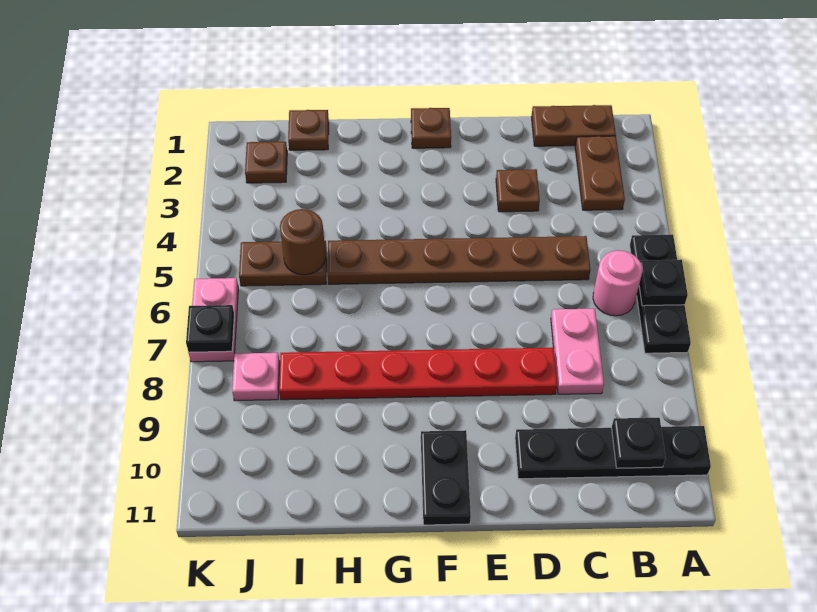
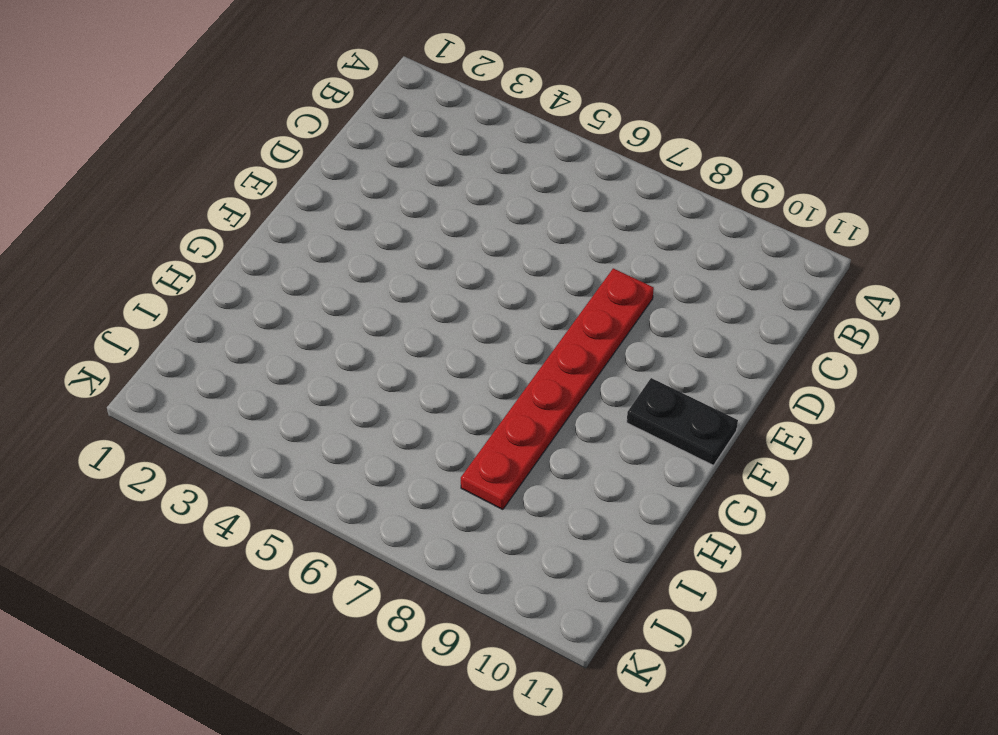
none -> black 1x3 plate [630,235,691,353]
none -> black 1x4 plate [515,426,711,479]
none -> brown 1x2 plate [531,105,616,146]

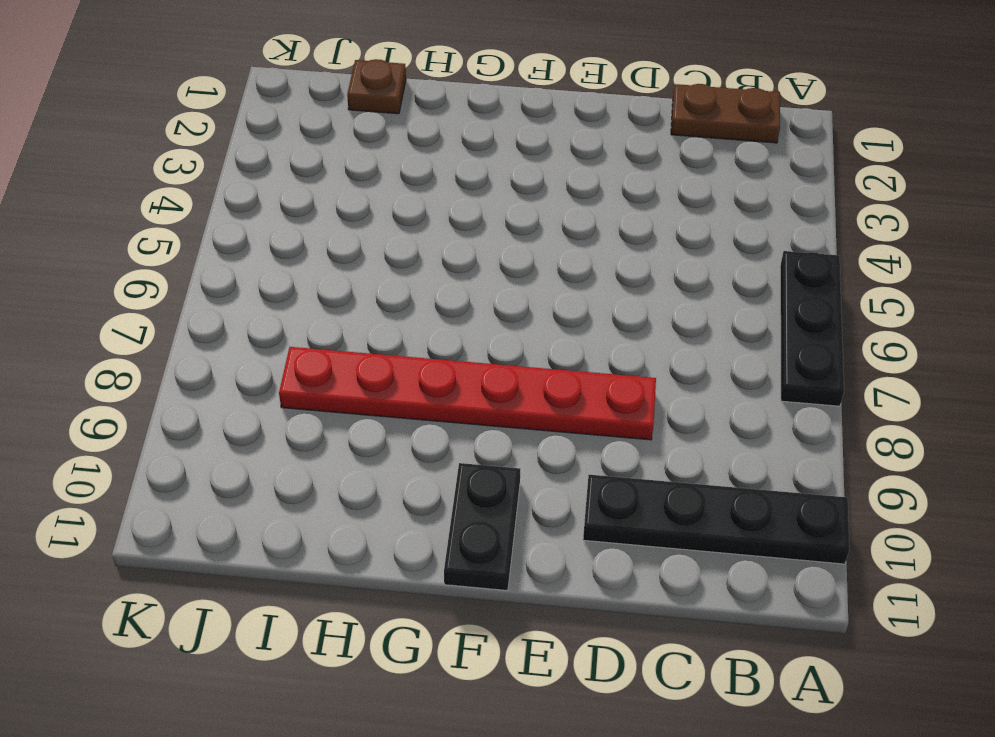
none -> brown 1x2 plate [575,136,625,210]
none -> pink 1x1 round brick [593,250,642,316]
none -> brown 1x6 plate [328,236,591,284]

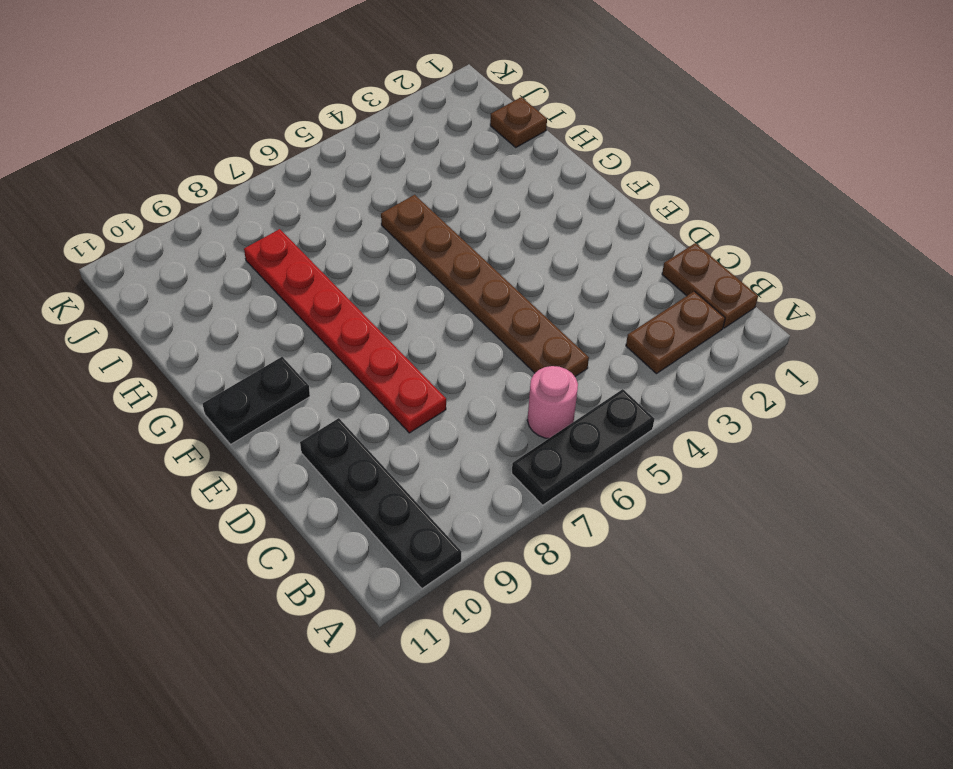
none -> pink 1x2 plate [551,309,604,394]
none -> brown 1x1 plate [496,169,540,212]
none -> brown 1x1 plate [411,108,451,148]

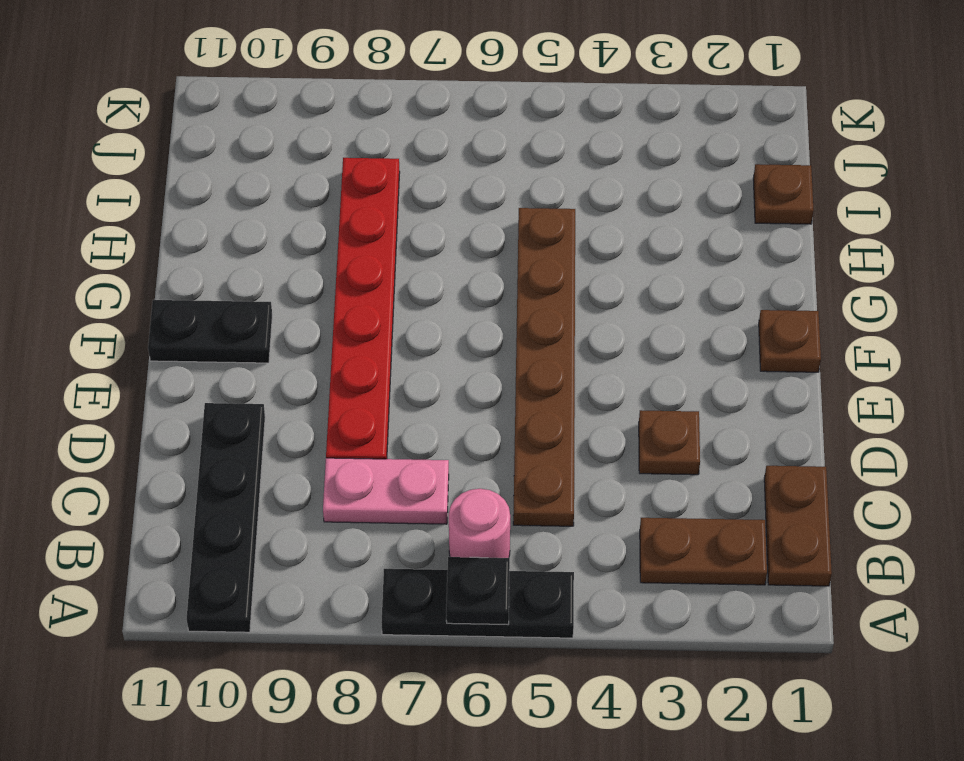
none -> brown 1x2 plate [239,241,327,286]
none -> brown 1x1 plate [245,142,287,183]
none -> pink 1x1 plate [232,353,280,401]

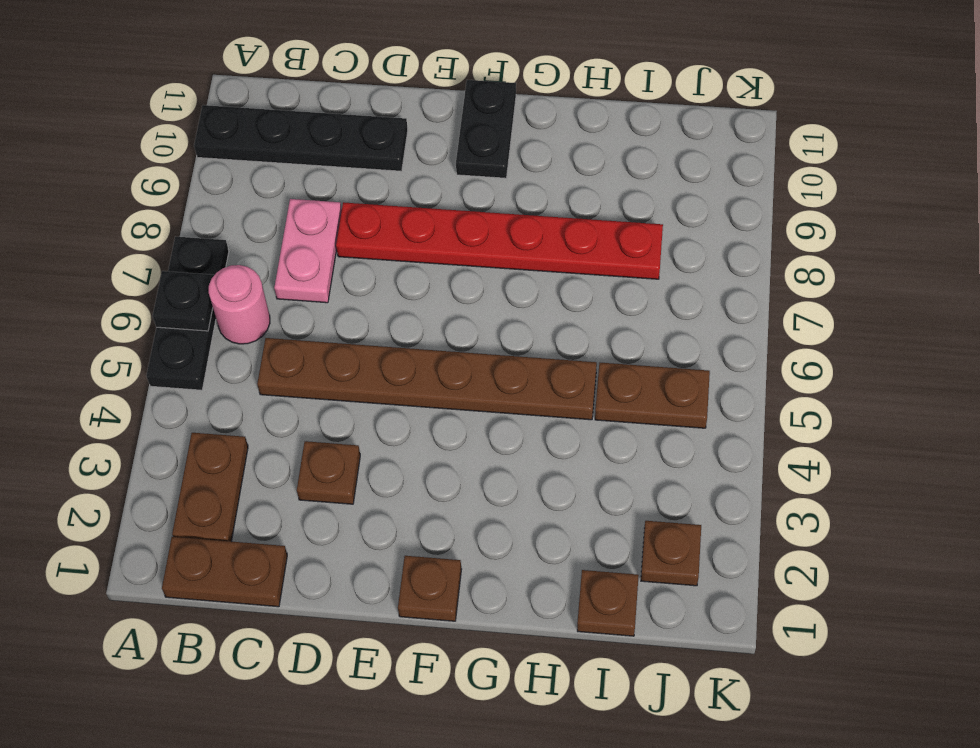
none -> pink 1x1 plate [232,353,280,401]
none -> pink 1x2 plate [189,278,238,362]
none -> black 1x1 plate [612,418,665,468]

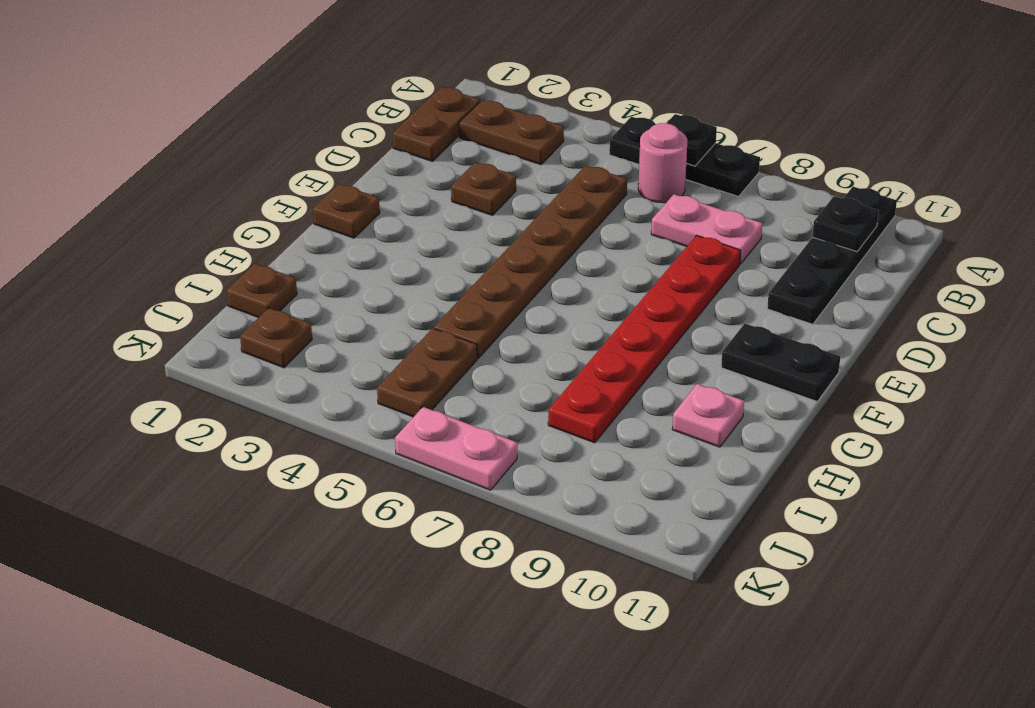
pink 1x1 plate [672,384,744,447] -> pink 1x1 plate moved to [232,353,280,401]
none -> brown 1x1 round brick [280,209,326,275]
none -> black 1x1 plate [186,305,234,352]

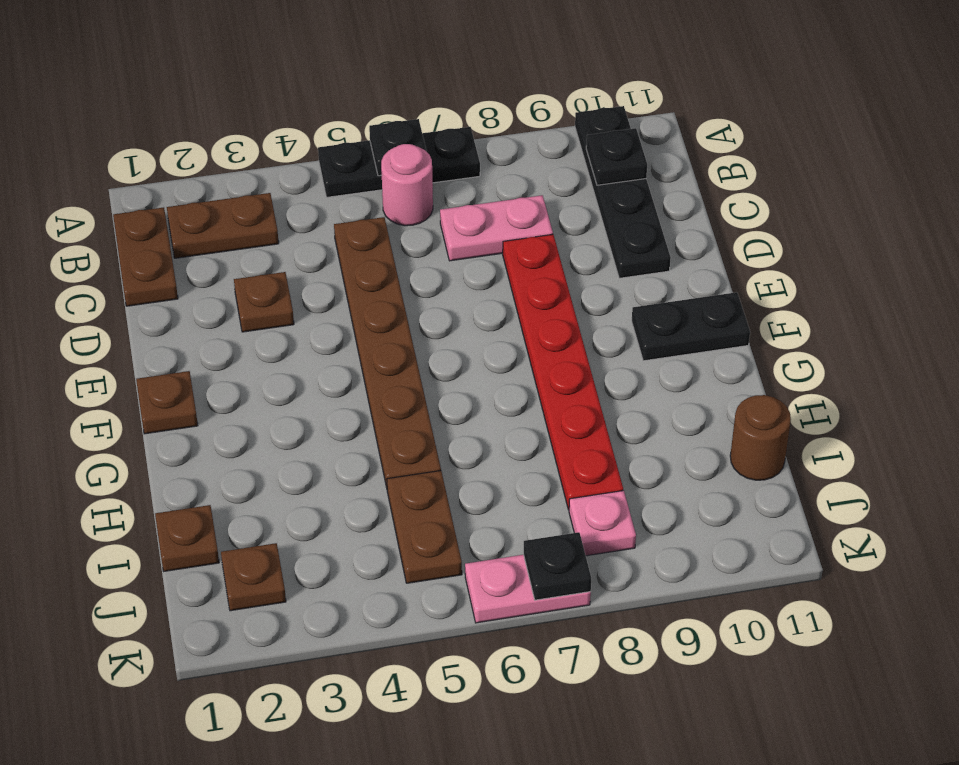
brown 1x1 round brick [730,395,791,480] -> brown 1x1 round brick moved to [280,209,326,275]

